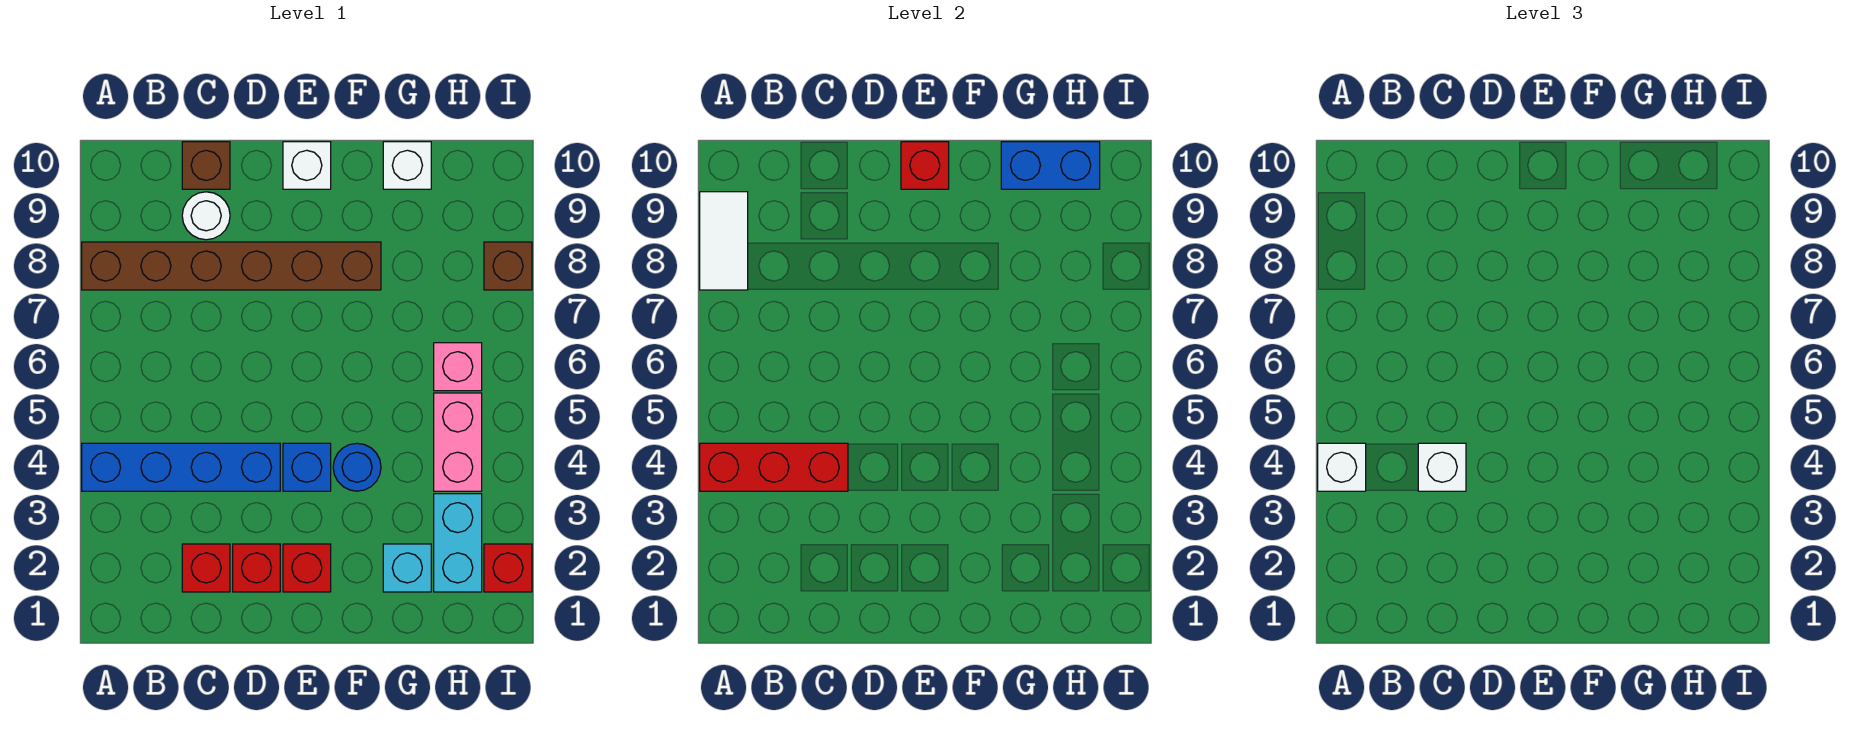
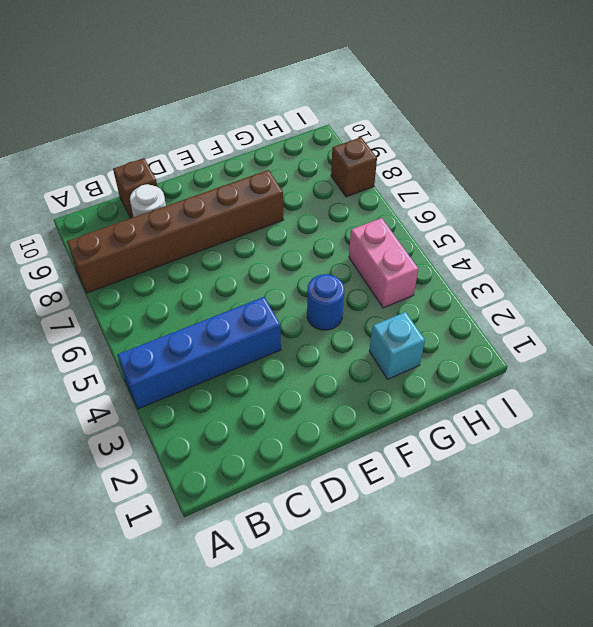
none -> red 1x1 brick [182,544,230,592]
none -> red 1x1 brick [233,544,280,592]
none -> red 1x1 brick [283,544,331,592]

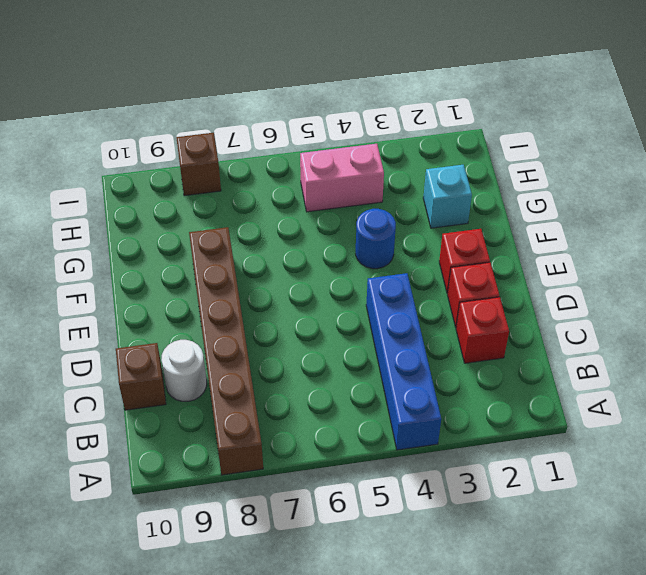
none -> blue 1x1 brick [283,443,331,491]
none -> white 1x1 brick [283,142,331,189]
none -> white 1x1 brick [383,142,431,189]

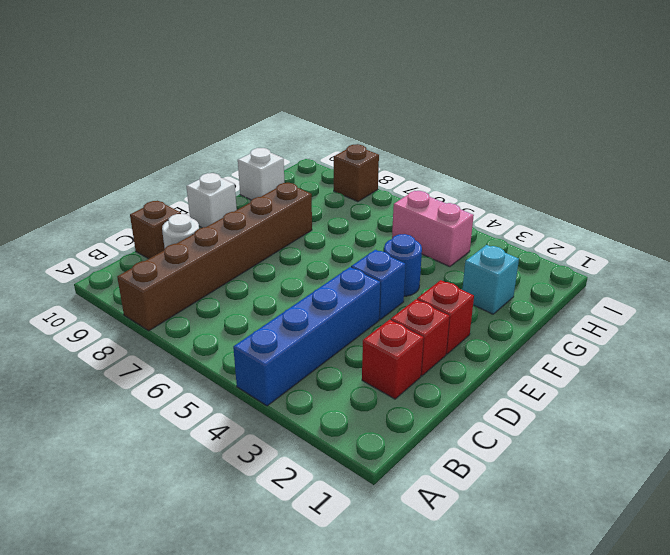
none -> cyan 1x2 brick [434,494,482,592]
none -> pink 1x1 brick [434,343,482,391]
none -> red 1x1 brick [484,544,532,592]

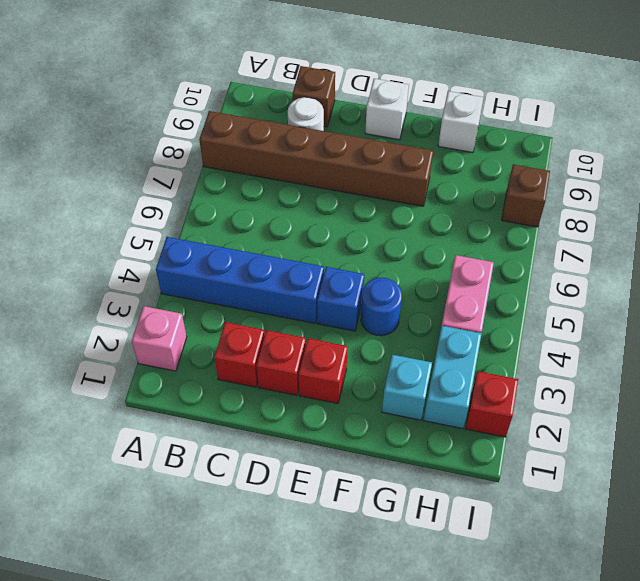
pink 1x1 brick [132,306,187,371] -> pink 1x1 brick moved to [434,343,482,391]
none -> red 1x3 brick [700,443,848,491]
none -> white 1x2 tile [700,192,748,290]
none -> red 1x1 brick [901,142,949,189]

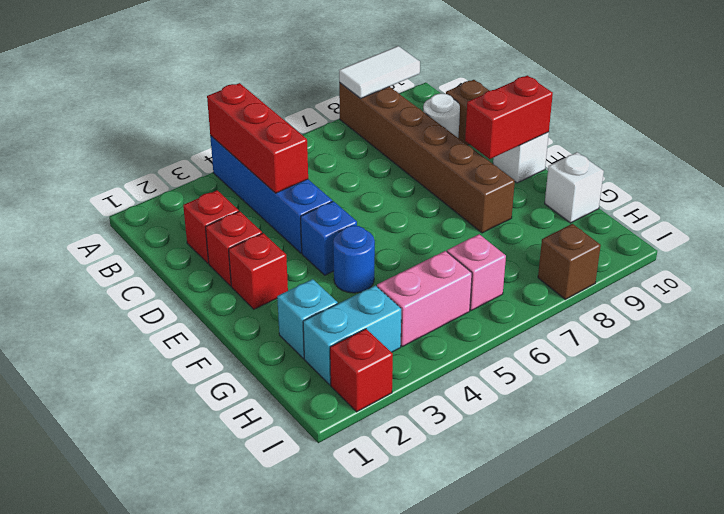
red 1x2 brick [465,75,553,159] -> red 1x1 brick [901,142,949,189]
none -> blue 1x2 brick [1001,142,1100,189]
none -> white 1x1 brick [1318,443,1366,491]
none -> white 1x1 brick [1418,443,1466,491]

